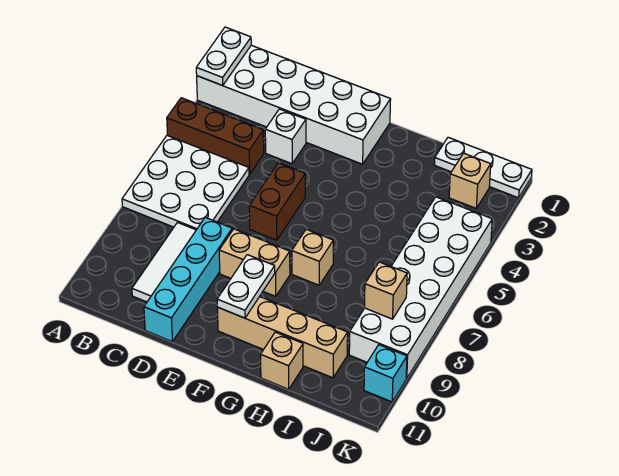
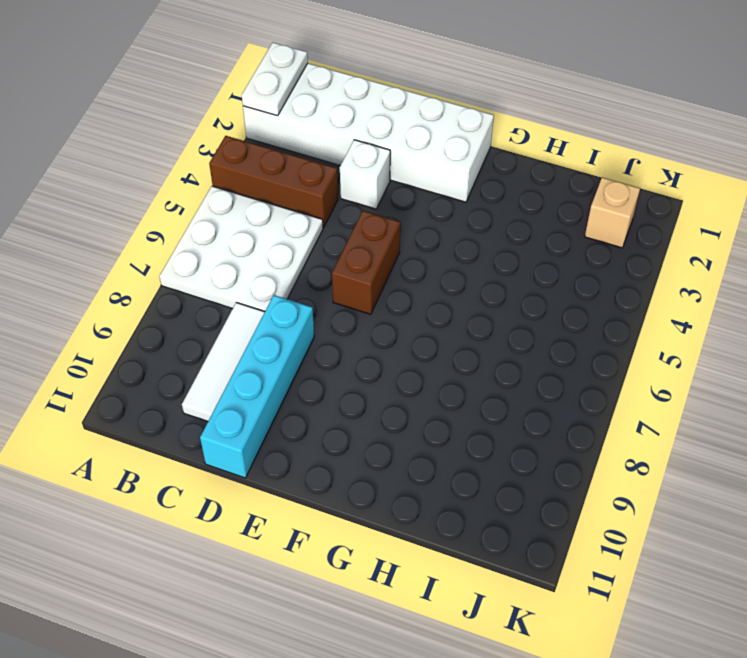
none -> tan 1x2 brick [219,229,290,296]
none -> tan 1x4 brick [217,297,348,378]
none -> tan 1x1 brick [292,229,333,285]

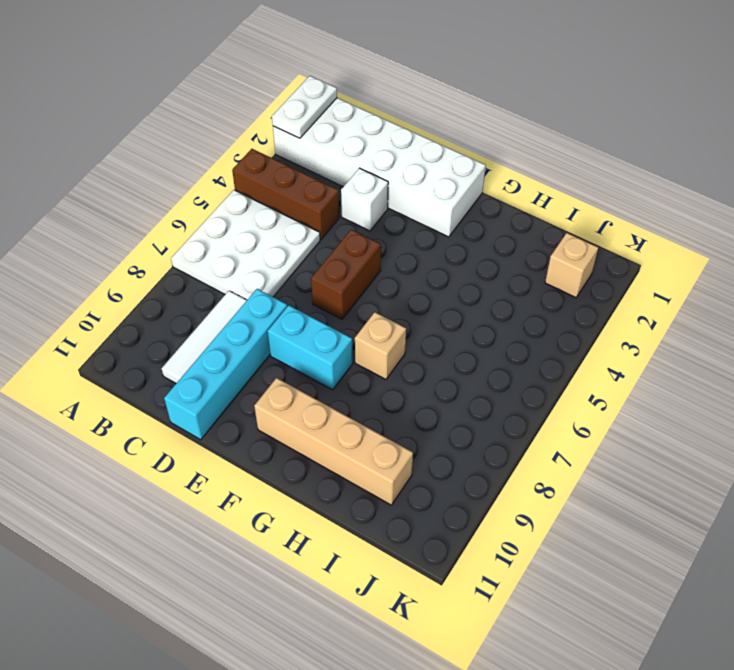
cyan 1x2 brick [268,305,353,390] -> tan 1x2 brick [219,229,290,296]
none -> tan 1x1 brick [261,332,303,389]
none -> white 1x3 plate [434,137,532,198]
none -> white 2x6 brick [349,197,492,378]

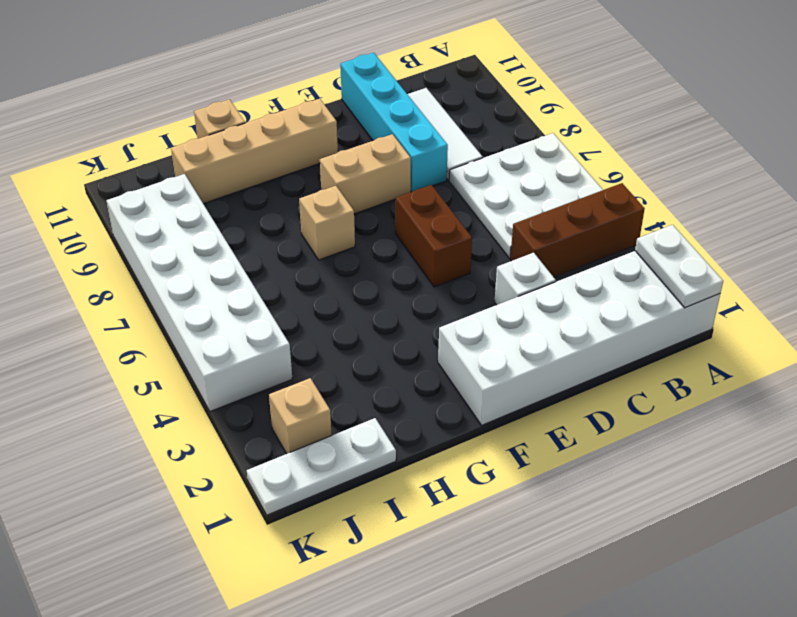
none -> cyan 1x1 brick [364,345,407,402]
none -> white 1x2 plate [217,255,275,318]
none -> tan 1x1 brick [365,262,407,319]

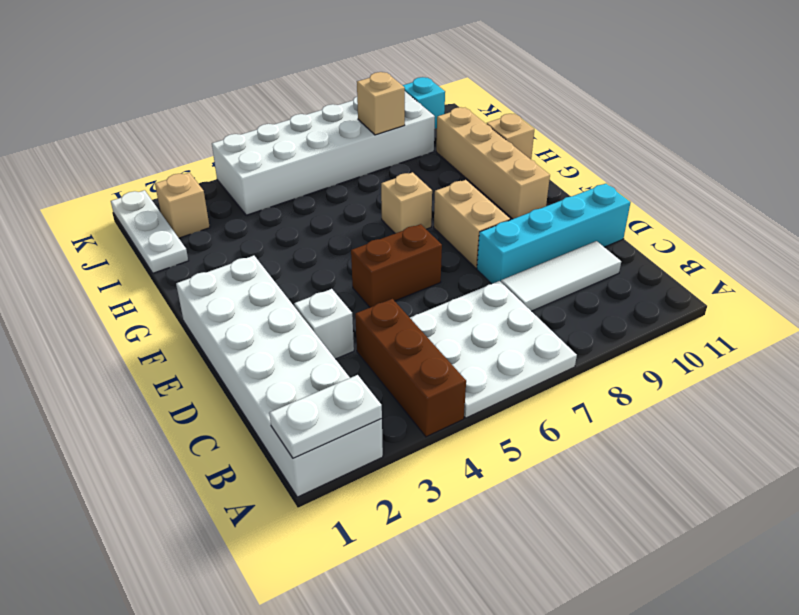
none -> white 1x2 plate [217,255,275,318]

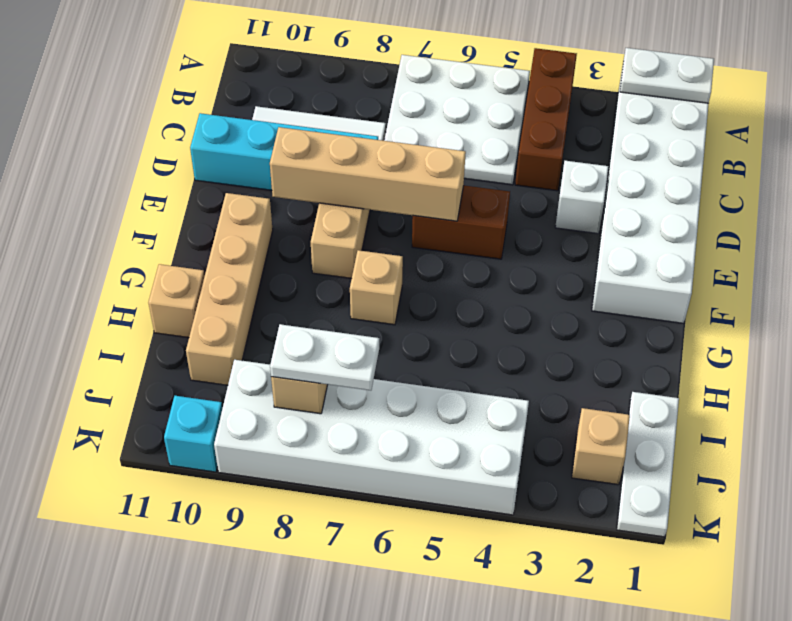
tan 1x4 brick [270,127,466,221] -> none
white 1x2 plate [270,324,379,390] -> white 1x2 plate moved to [217,255,275,318]

